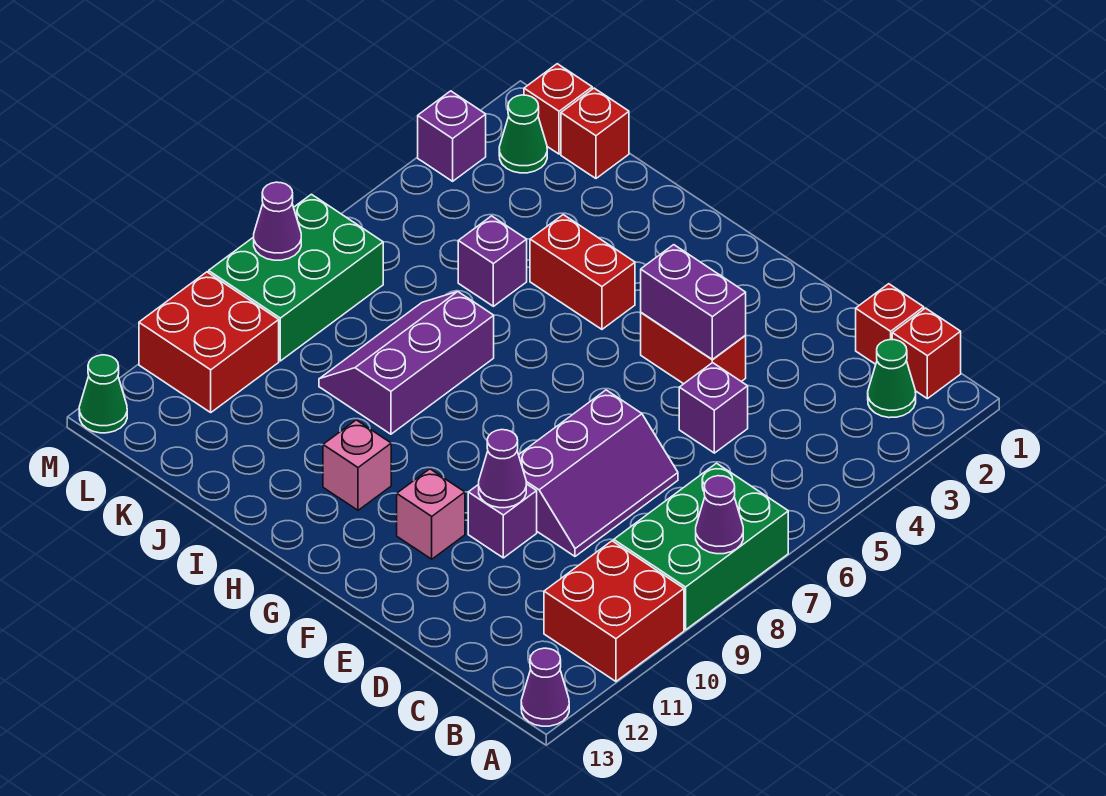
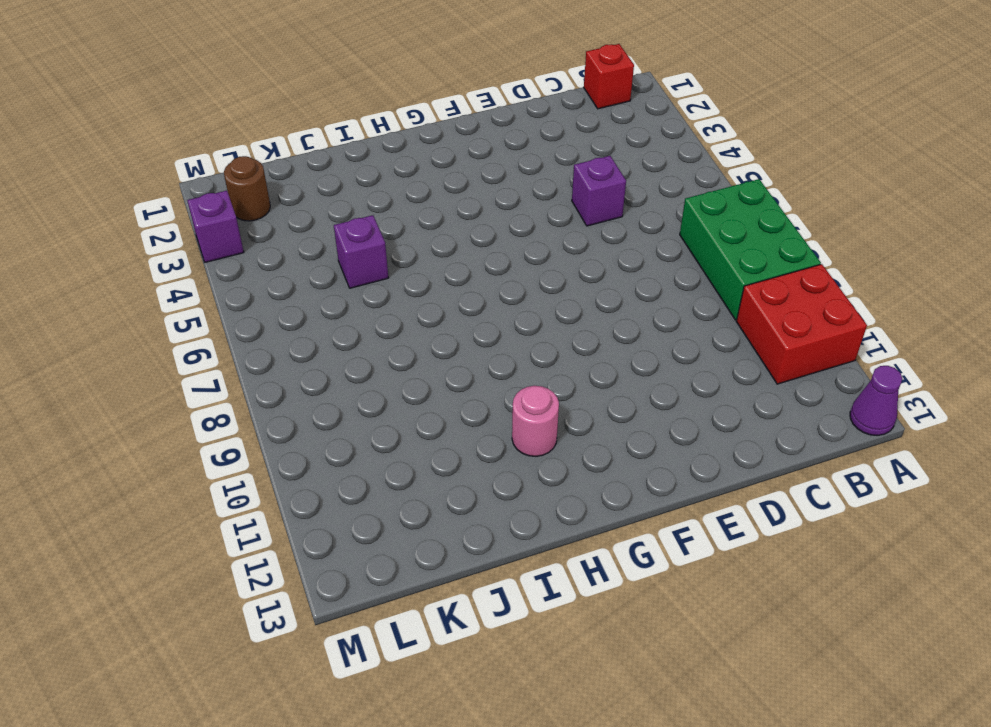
pink 1x1 round brick [512,386,559,456] -> pink 1x1 brick [323,420,391,510]
brown 1x1 round brick [224,156,270,221] -> green 1x1 cone [499,95,547,173]
none -> green 1x1 cone [868,340,916,418]
none -> red 1x1 brick [856,284,924,364]
none -> purple 2x3 slope [519,390,678,556]

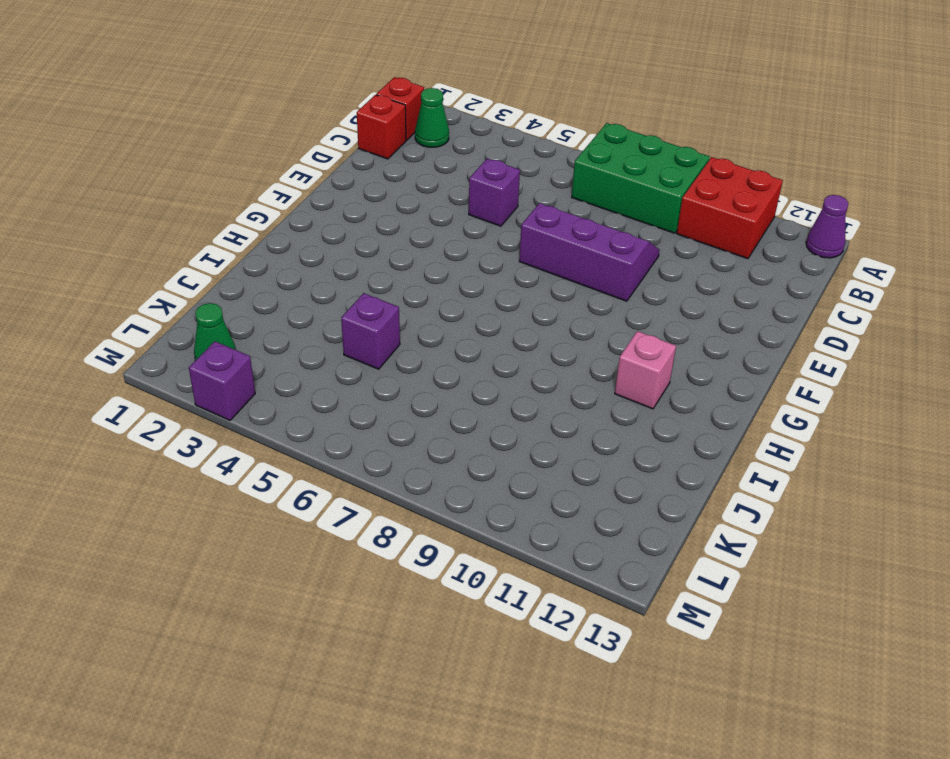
none -> red 1x2 brick [641,313,746,384]
none -> purple 1x1 brick [468,484,537,558]
none -> pink 1x1 brick [397,469,465,559]

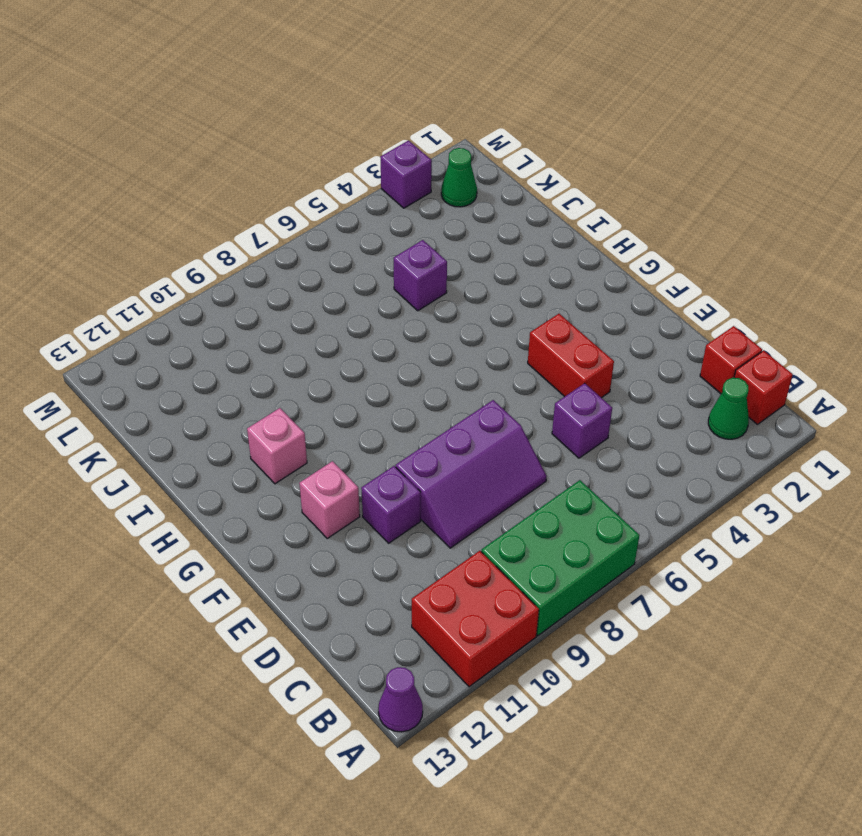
none -> red 1x2 brick [530,215,635,329]
none -> purple 2x3 slope [319,292,494,434]
none -> red 1x1 brick [561,88,629,178]

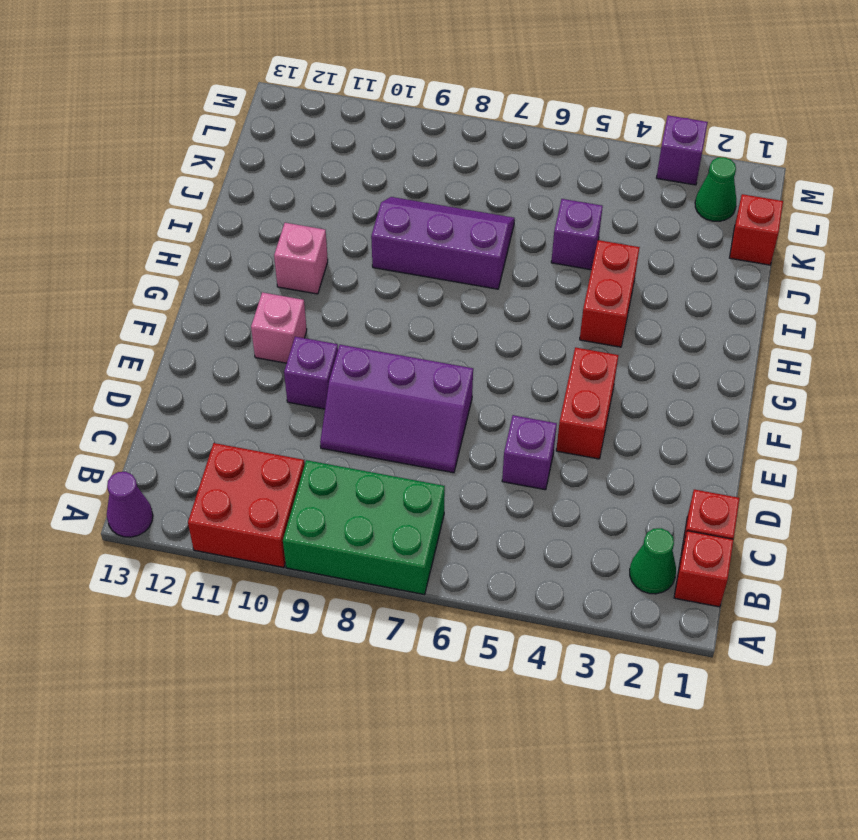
none -> red 1x1 brick [524,64,592,154]
none -> green 2x3 brick [209,194,383,361]
none -> red 2x2 brick [139,272,279,412]

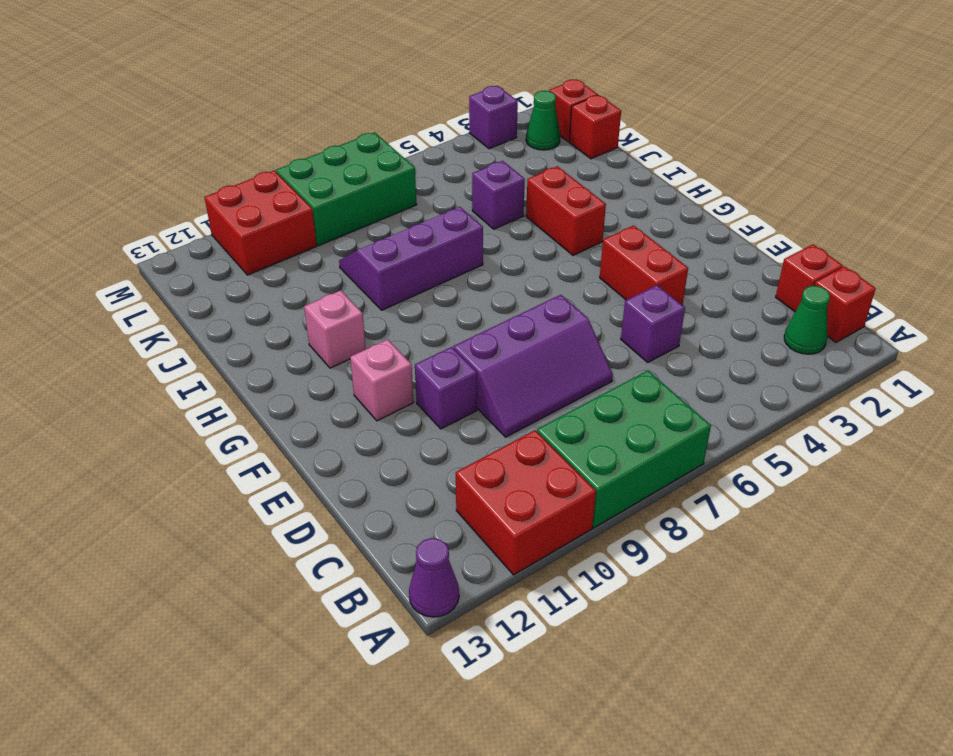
none -> green 1x1 cone [79,355,127,433]
none -> purple 1x1 cone [696,476,743,554]
none -> purple 1x2 brick [641,245,746,359]

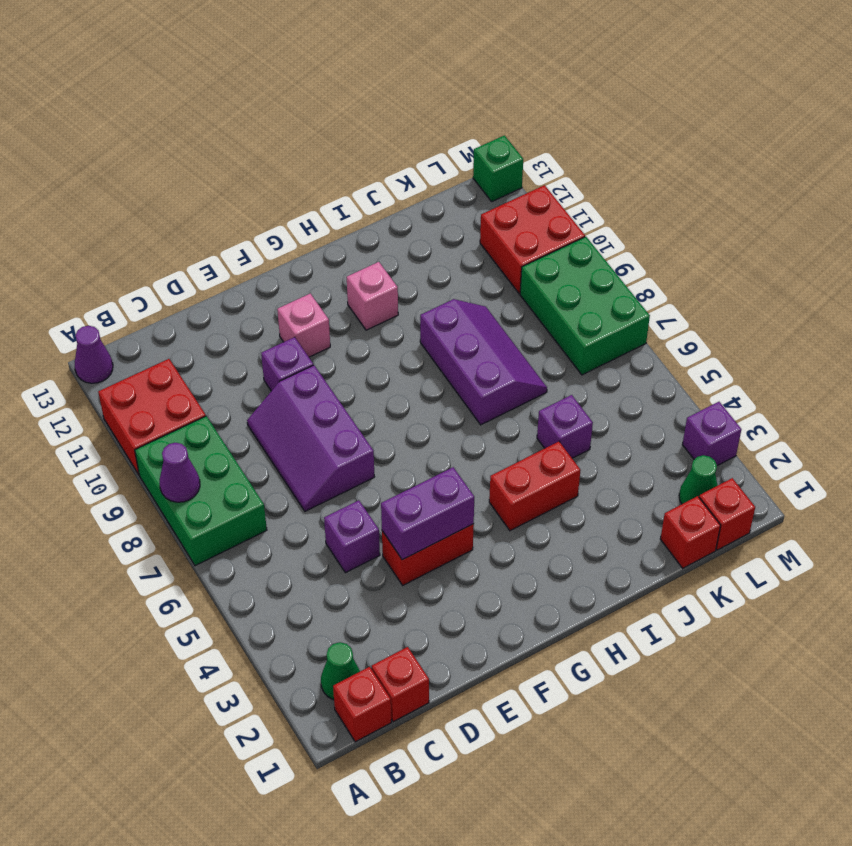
green 1x1 brick [473,135,523,201] -> green 1x1 cone [79,355,127,433]
none -> purple 1x1 cone [479,430,526,508]
none -> purple 1x1 cone [254,182,301,260]

